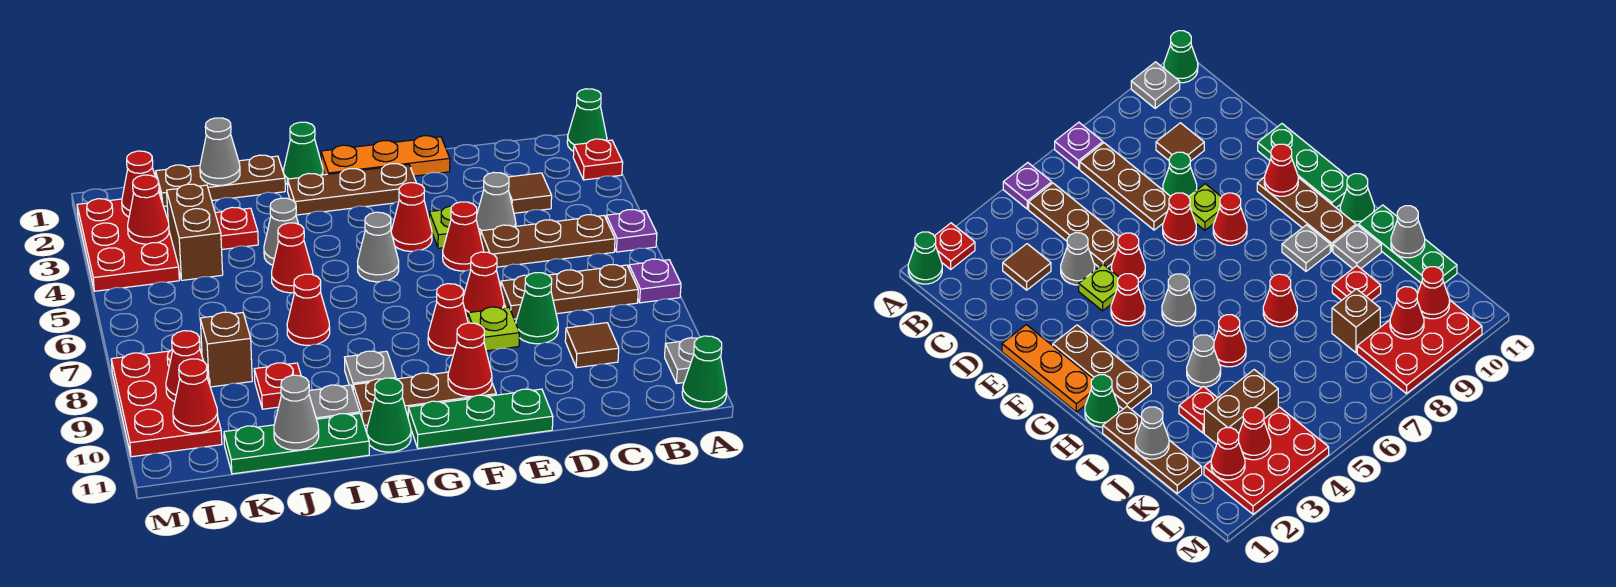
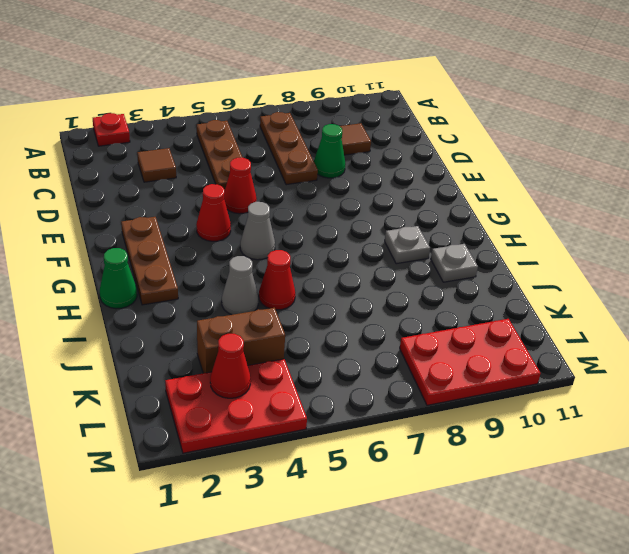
none -> green 1x1 cone [567,89,607,151]
none -> purple 1x1 plate [606,210,657,252]
none -> purple 1x1 plate [629,259,681,303]
none -> grey 1x1 plate [665,338,697,383]

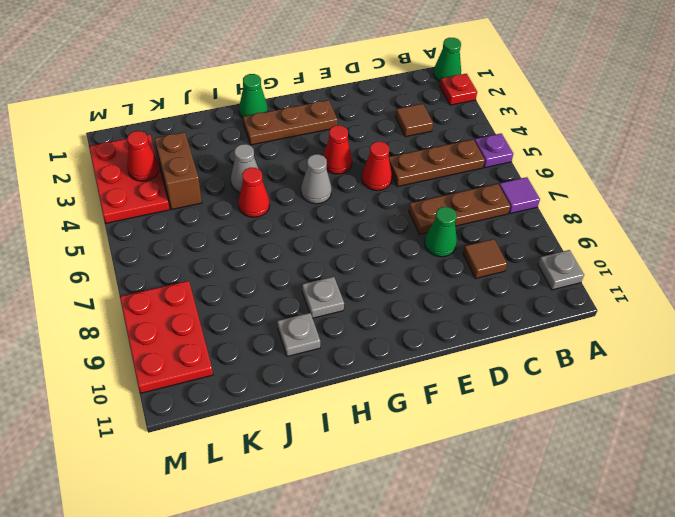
purple 1x1 tile [499,177,540,214] -> purple 1x1 plate [629,259,681,303]
none -> green 1x1 cone [682,336,727,409]
none -> grey 1x1 cone [476,172,516,236]
none -> orange 1x3 plate [321,136,450,176]
none -> lime 1x1 plate [429,206,452,248]

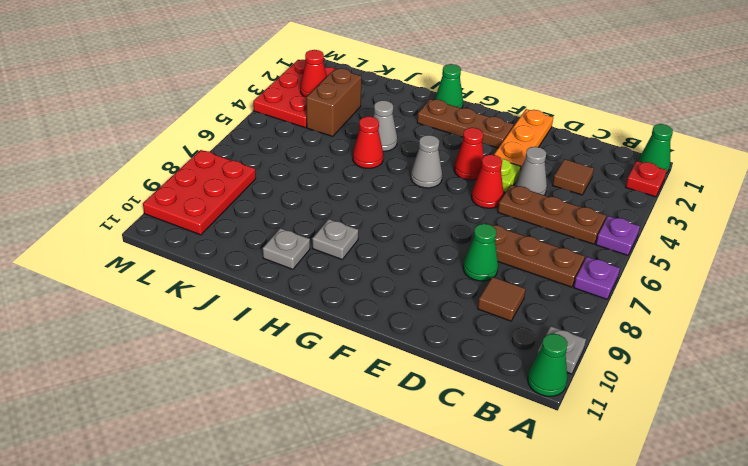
orange 1x3 plate [494,109,553,168] -> orange 1x3 plate turned to [321,136,450,176]
none -> red 1x1 cone [463,252,504,318]
none -> lime 1x1 plate [468,307,519,351]
none -> green 1x3 plate [408,389,553,449]
none -> red 1x1 cone [428,284,468,355]

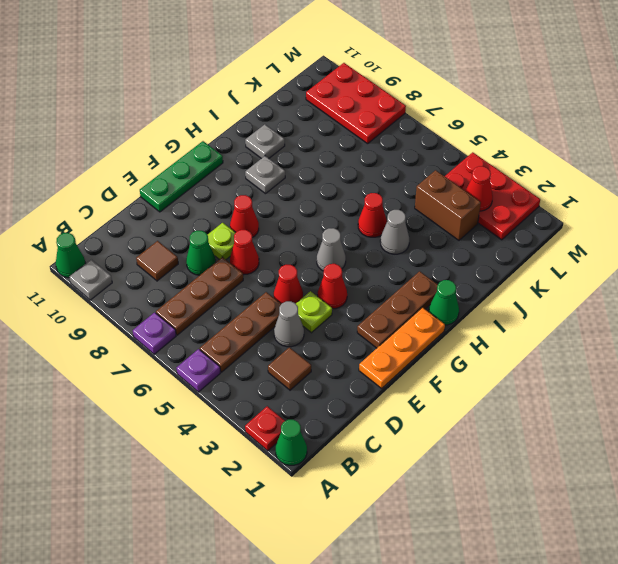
none -> brown 1x3 plate [353,372,496,425]
none -> green 1x1 cone [367,378,411,452]
none -> brown 1x3 plate [156,155,285,206]
none -> red 1x1 cone [287,274,330,345]

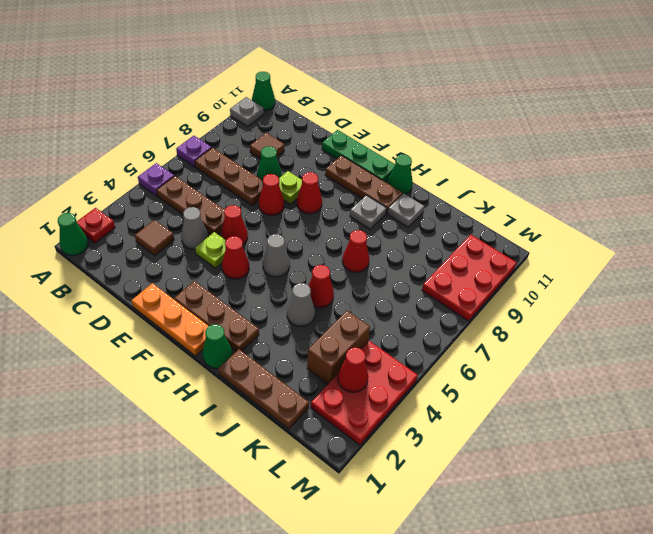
none -> green 1x3 plate [224,413,369,474]
none -> red 1x1 plate [215,207,258,249]
none -> red 1x1 plate [254,363,301,409]
none -> brown 1x1 brick [200,312,252,387]

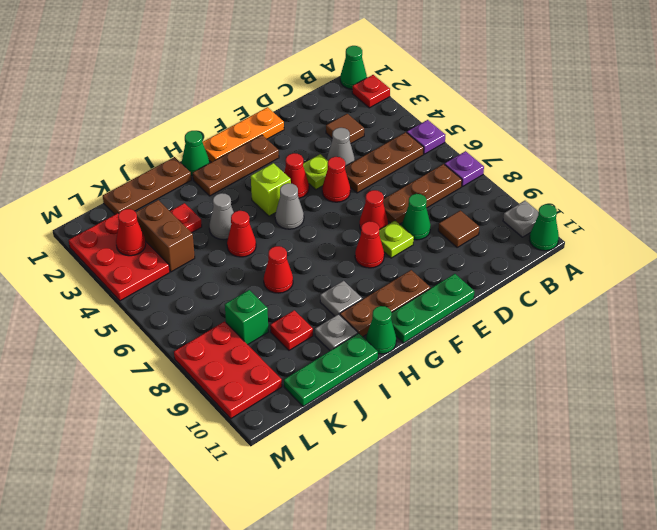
lime 1x1 brick [251,163,291,216] -> none
green 1x1 brick [225,290,268,345] -> brown 1x1 brick [200,312,252,387]
none -> red 1x1 cone [448,323,492,396]
none -> grey 1x1 cone [200,118,240,185]
none -> grey 1x1 cone [274,375,319,450]
none -> red 1x1 cone [122,151,163,217]

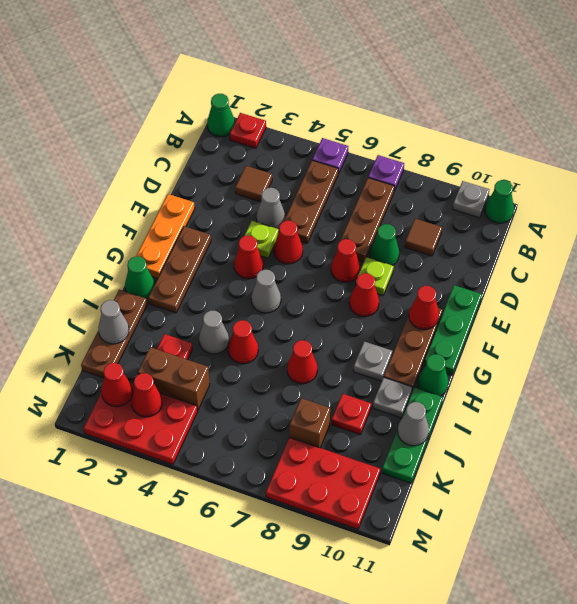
none -> red 1x1 cone [166,331,210,402]
none -> red 1x1 cone [173,359,218,433]

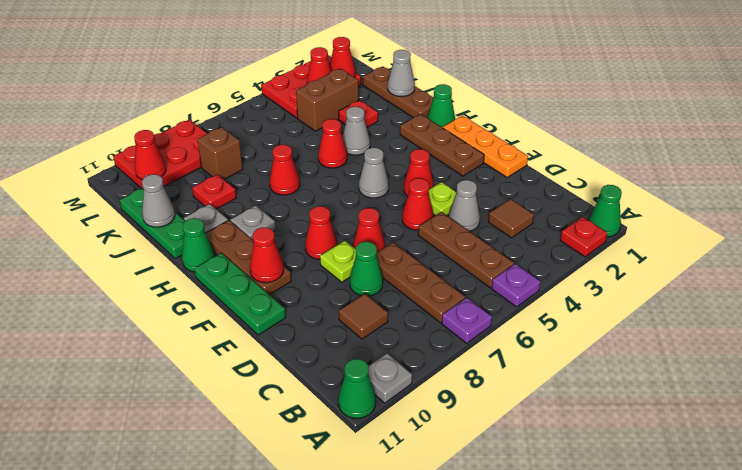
none -> red 1x1 cone [166,331,210,402]

